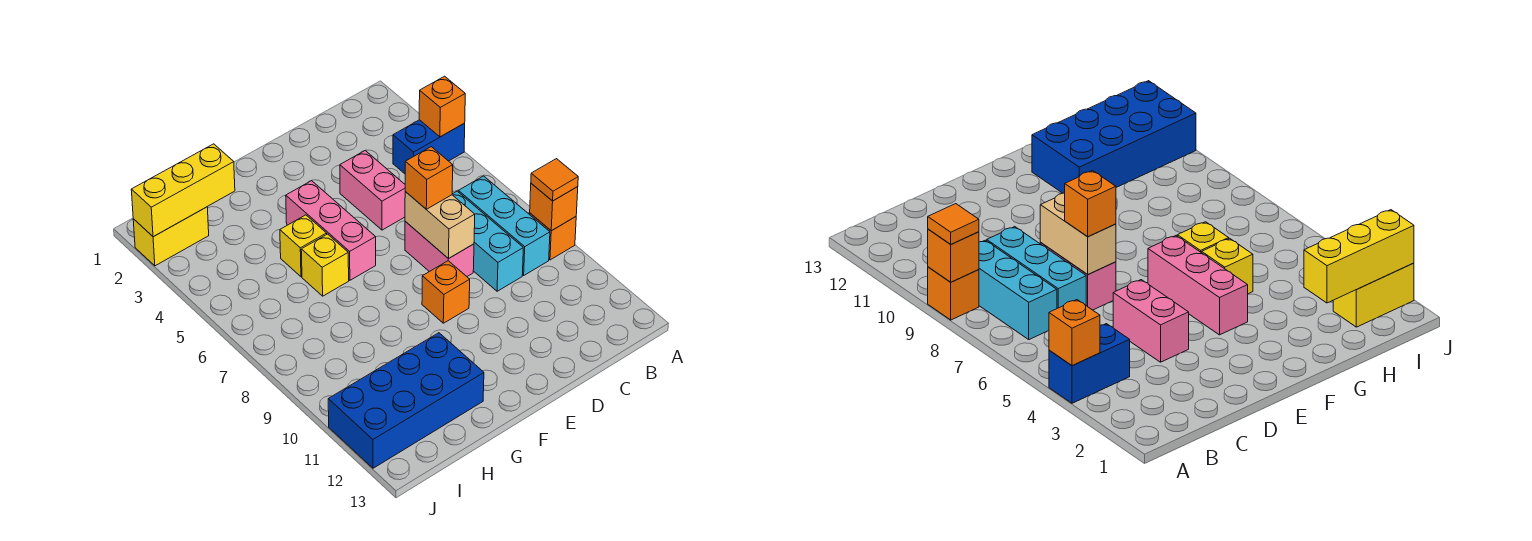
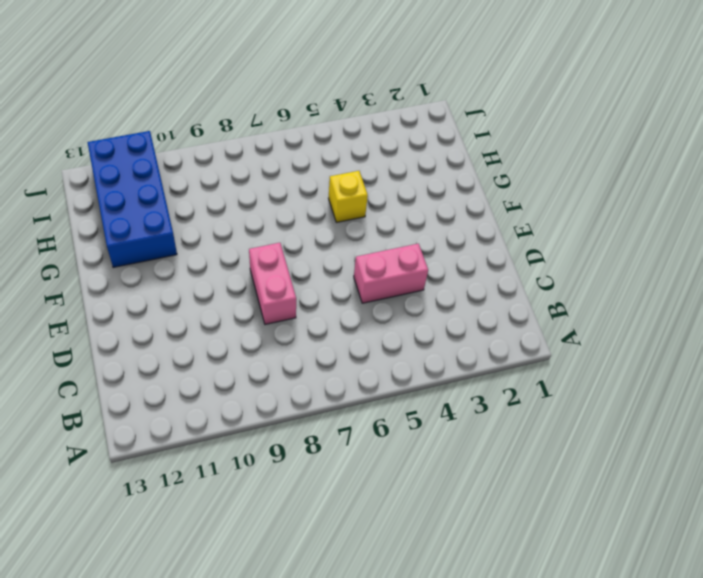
pink 1x2 brick [249,243,296,324] -> pink 1x2 brick turned to [405,221,474,276]
none -> blue 1x2 brick [393,120,465,174]
none -> orange 1x1 brick [530,213,576,260]
none -> cyan 1x3 brick [458,176,550,275]

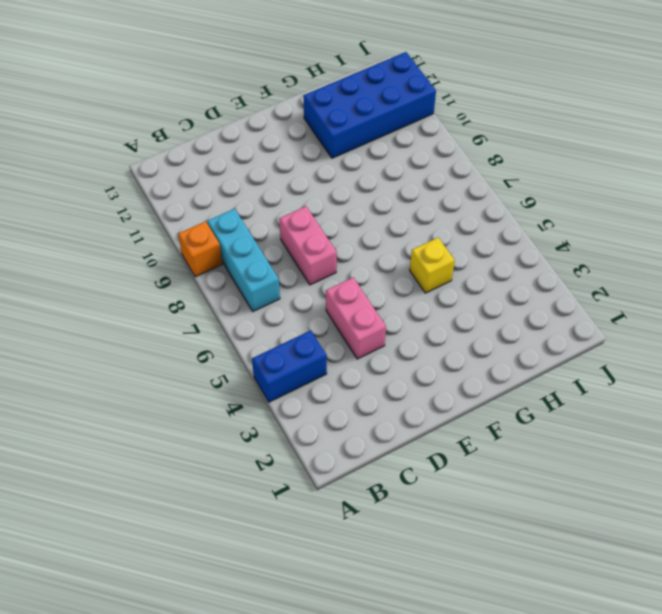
none -> cyan 1x3 brick [452,191,523,291]
none -> orange 1x1 brick [422,261,470,323]
none -> pink 1x3 brick [286,181,376,280]

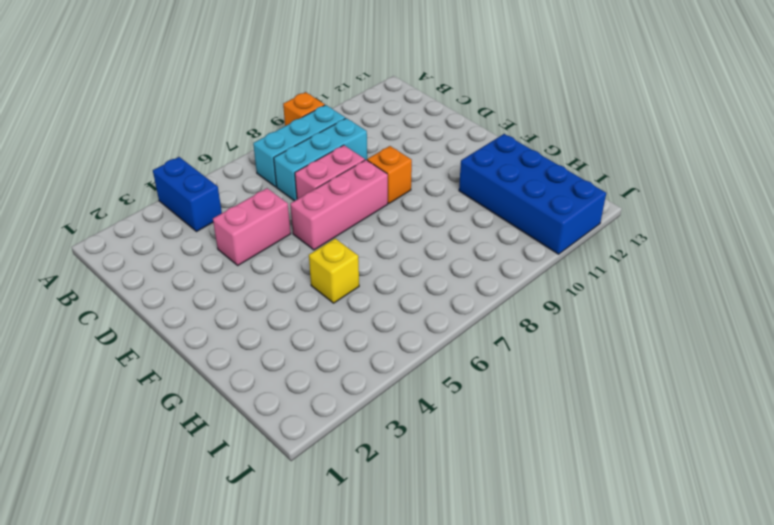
pink 1x3 brick [290,160,388,250] -> pink 1x3 brick moved to [286,181,376,280]
none -> yellow 1x1 brick [301,234,349,296]
none -> yellow 1x2 brick [133,207,209,266]
none -> orange 1x1 brick [419,76,465,137]

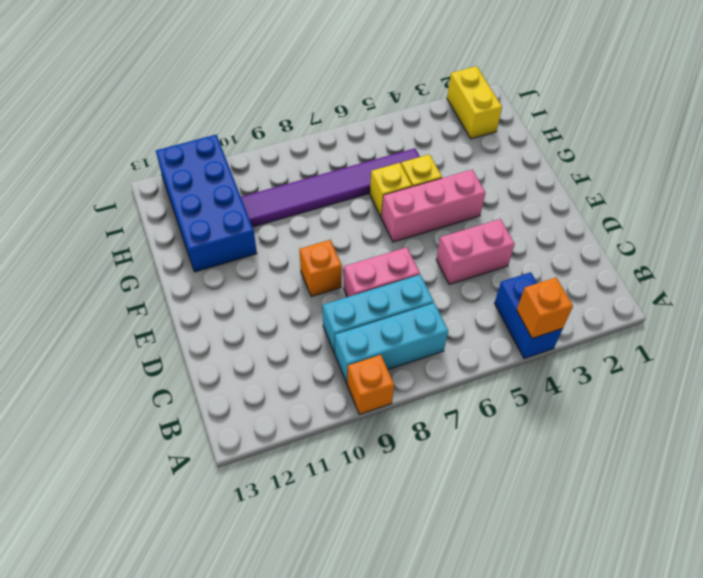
purple 1x6 tile [241,148,420,227] -> none
none -> orange 1x1 brick [530,183,578,231]
none -> tan 1x2 brick [405,192,475,259]
none -> yellow 1x3 brick [131,144,235,237]

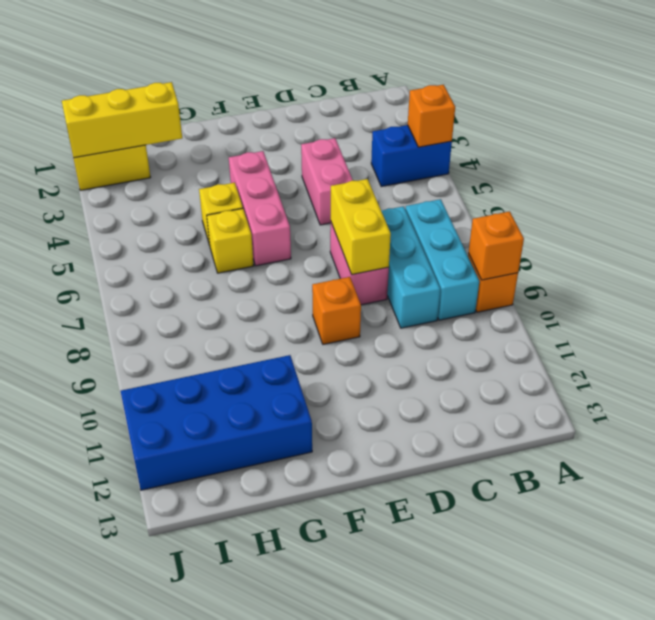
yellow 1x2 brick [331,179,391,274] -> tan 1x2 brick [405,192,475,259]
none -> orange 1x1 tile [531,159,578,201]
none -> orange 1x1 brick [405,147,453,209]

